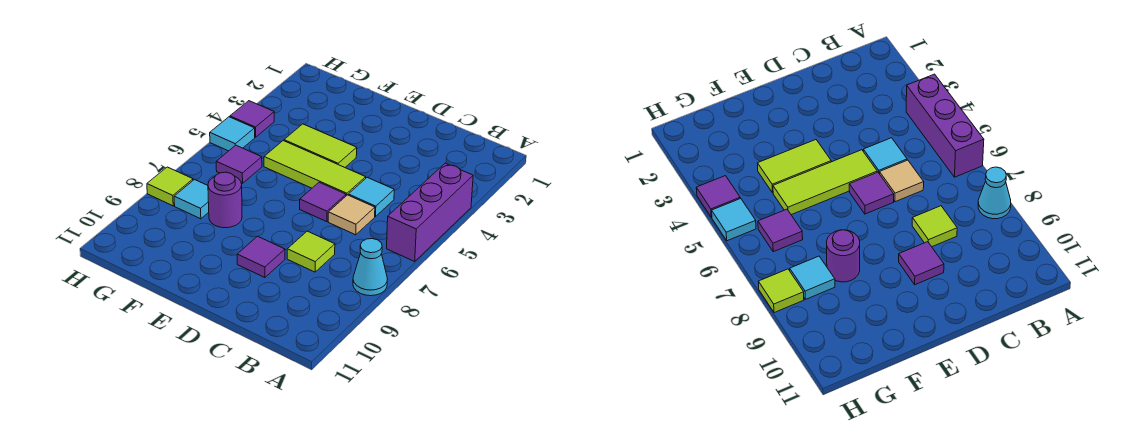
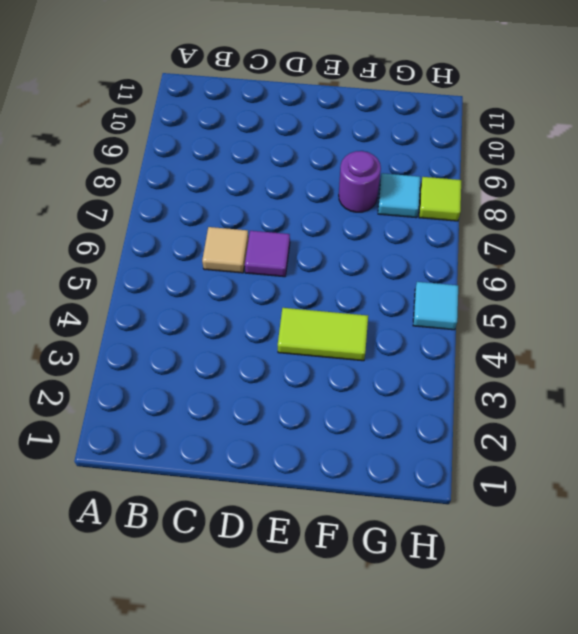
none -> purple 1x3 brick [387,163,473,261]
none -> cyan 1x1 cone [353,239,387,296]
none -> cyan 1x1 tile [348,177,394,217]

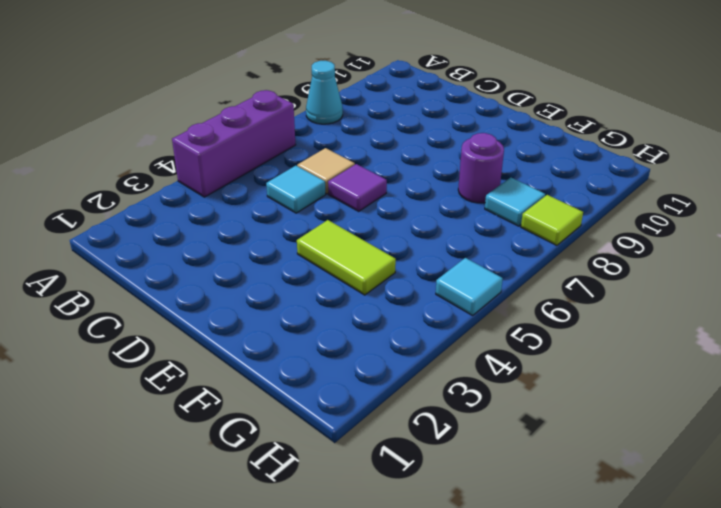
none -> lime 1x1 tile [287,231,335,272]
none -> lime 1x3 tile [264,141,366,196]
none -> purple 1x1 tile [237,236,285,278]

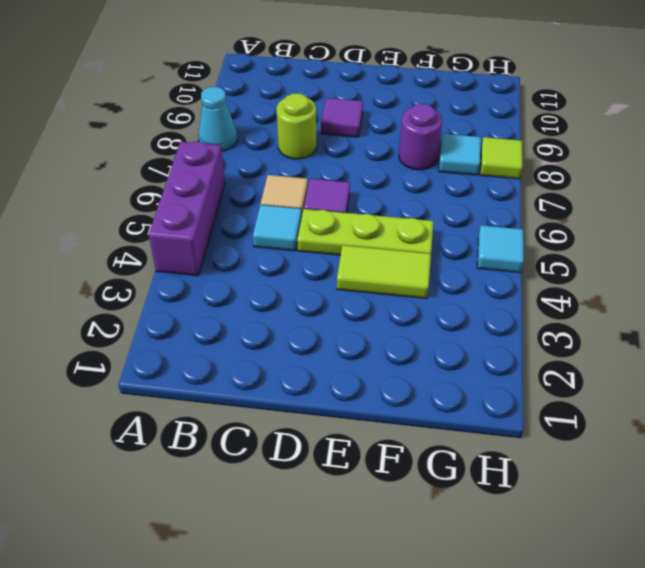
lime 1x1 round brick [277,93,316,159] -> lime 1x1 tile [287,231,335,272]
lime 1x3 plate [297,209,434,255] -> lime 1x3 tile [264,141,366,196]
none -> purple 1x1 tile [216,145,262,183]
none -> purple 1x1 tile [230,101,274,137]

